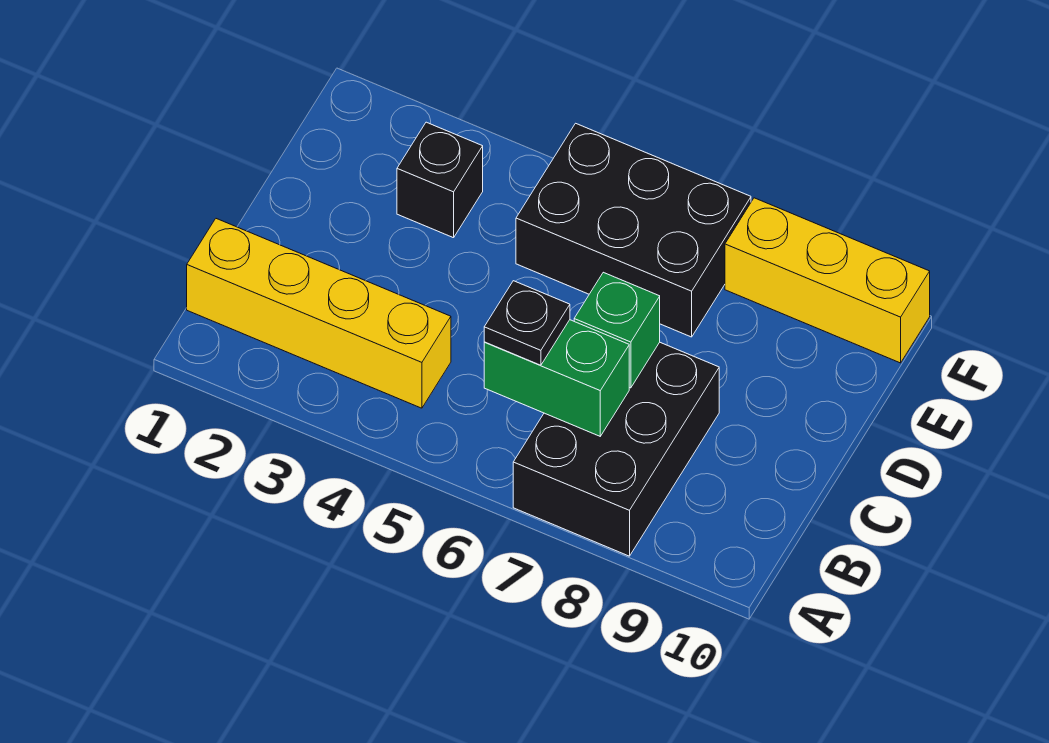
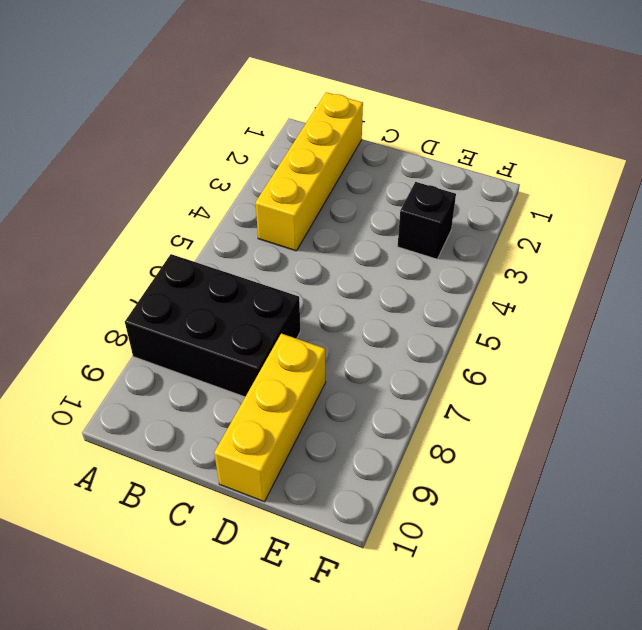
yellow 1x3 brick [214,334,326,502] -> yellow 1x3 brick moved to [725,198,930,363]
none -> black 2x3 brick [516,123,751,337]
none -> green 1x2 brick [484,320,629,436]

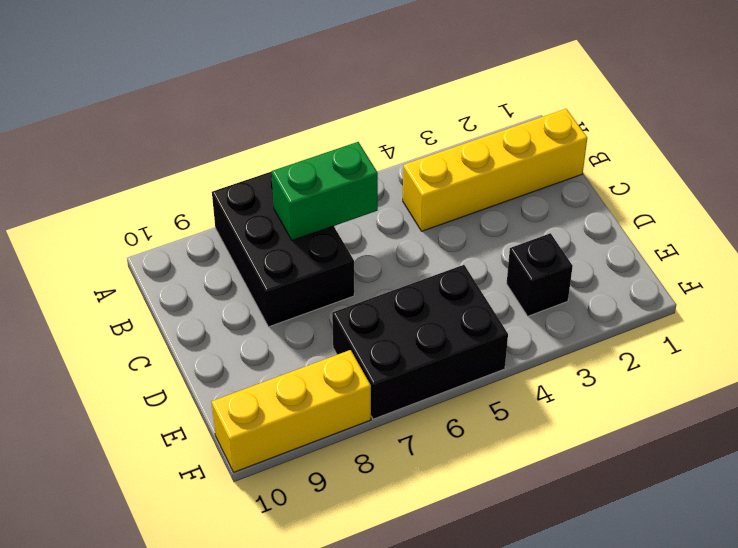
none -> green 1x1 brick [574,272,660,388]
none -> black 1x1 plate [484,281,570,365]

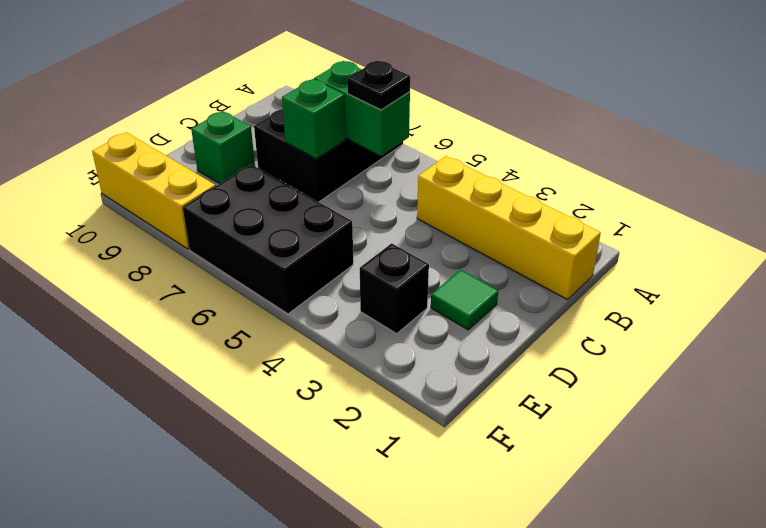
green 1x1 tile [431,270,498,330] -> none
green 1x1 brick [191,111,255,184] -> none

